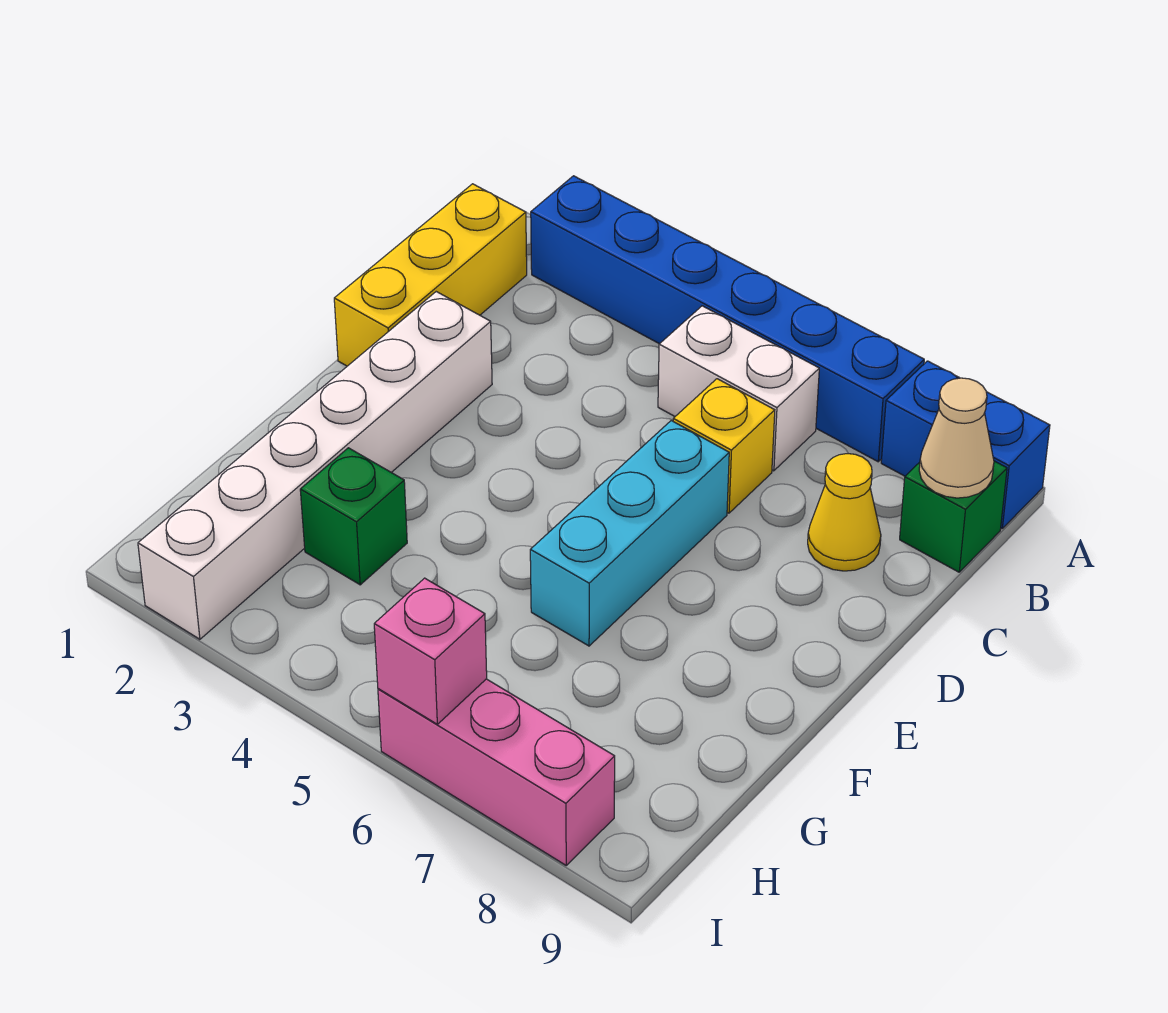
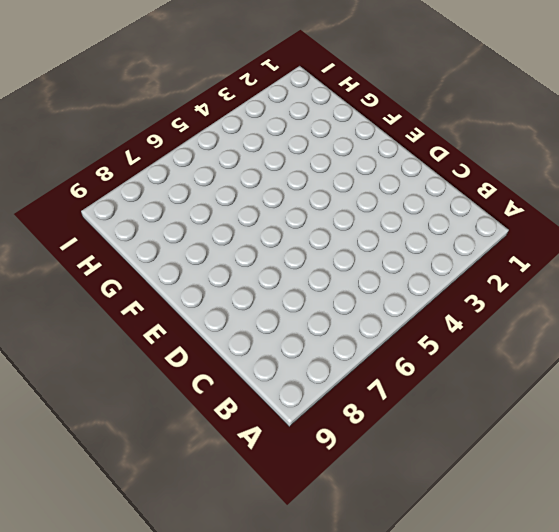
none -> blue 1x6 brick [531,176,924,462]
none -> blue 1x2 brick [881,361,1050,528]
none -> yellow 1x3 brick [334,184,527,366]

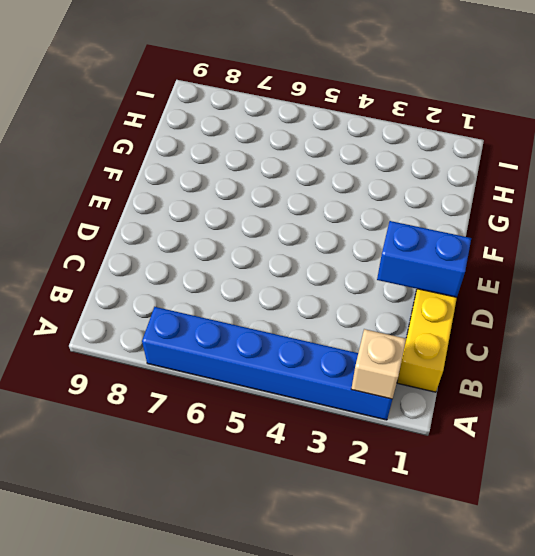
tan 1x1 brick [351,329,406,399] -> none
blue 1x2 brick [377,221,471,297] -> blue 1x2 brick moved to [881,361,1050,528]
none -> white 1x2 brick [658,306,819,471]
none -> green 1x1 brick [900,461,1007,572]
none -> yellow 1x1 brick [673,379,775,513]

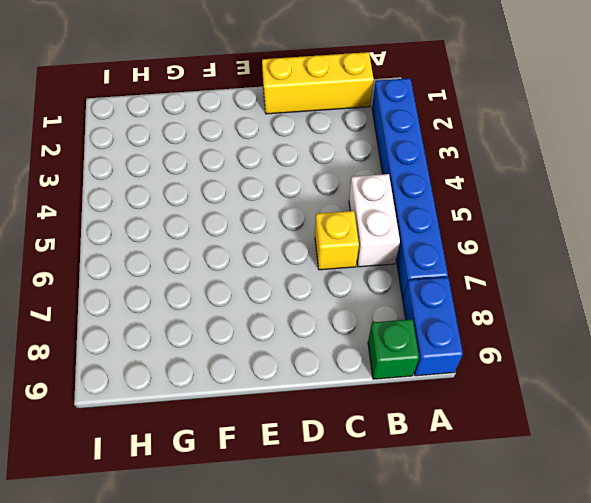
none -> yellow 1x1 cone [808,454,881,571]
none -> white 1x6 brick [138,292,492,639]
none -> cyan 1x3 brick [530,421,729,646]

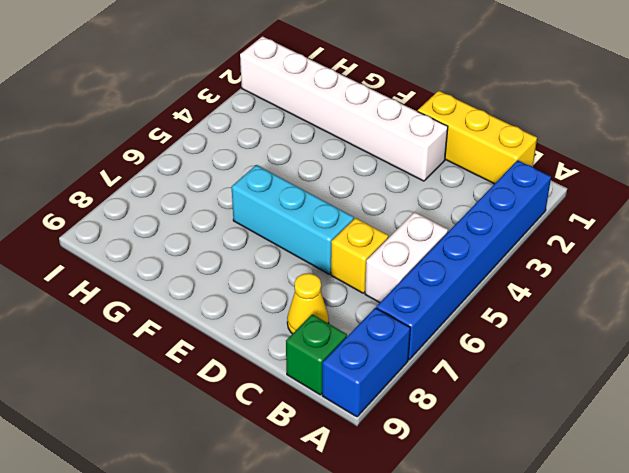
none -> green 1x1 brick [300,448,407,585]
none -> pink 1x3 brick [378,679,615,865]
none -> tan 1x1 cone [919,378,994,498]

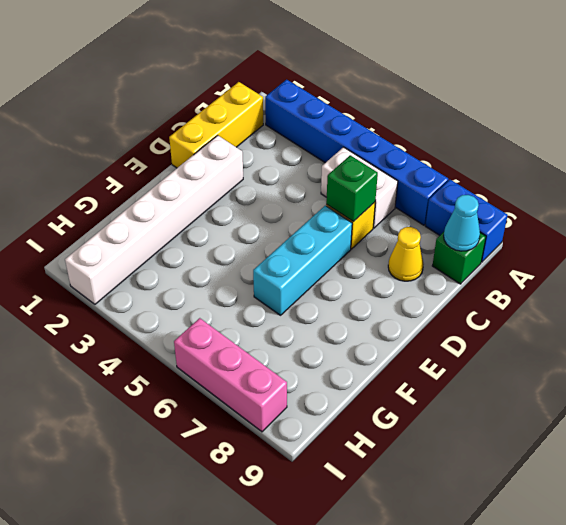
cyan 1x1 cone [444,195,480,251] -> tan 1x1 cone [919,378,994,498]
green 1x1 brick [326,155,378,222] -> green 1x1 brick moved to [300,448,407,585]
none -> pink 1x1 brick [374,578,487,724]

